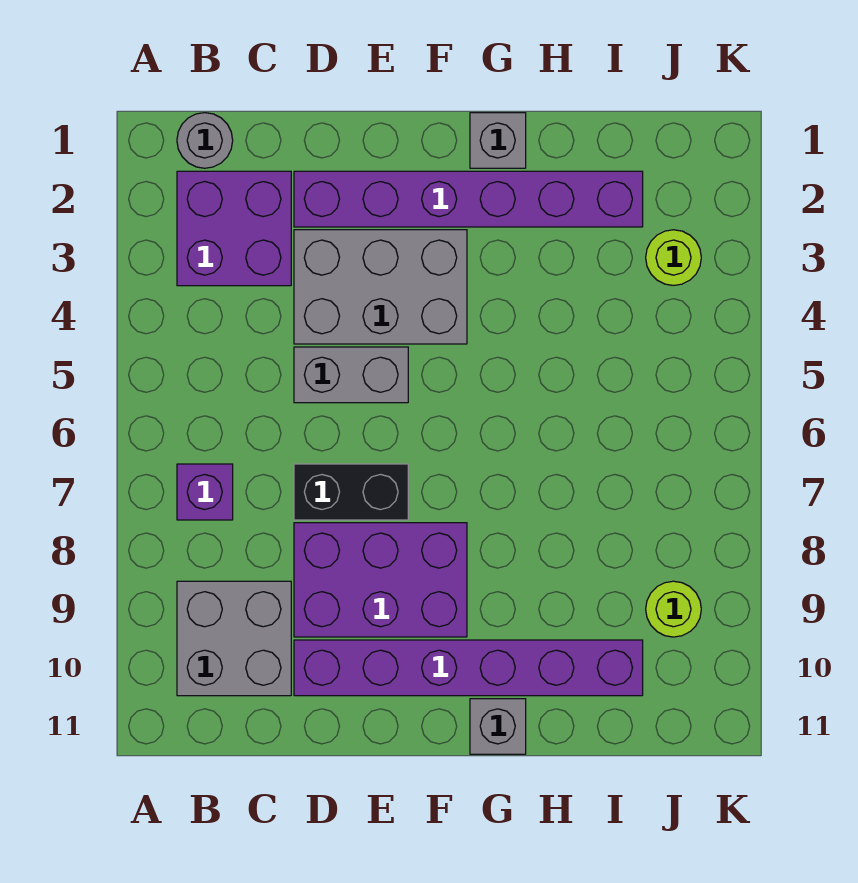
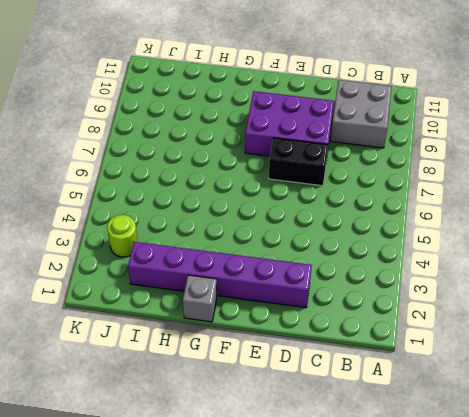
none -> grey 1x1 round brick [177,113,233,168]
none -> purple 2x2 brick [177,171,291,286]
none -> purple 1x1 brick [177,464,233,520]

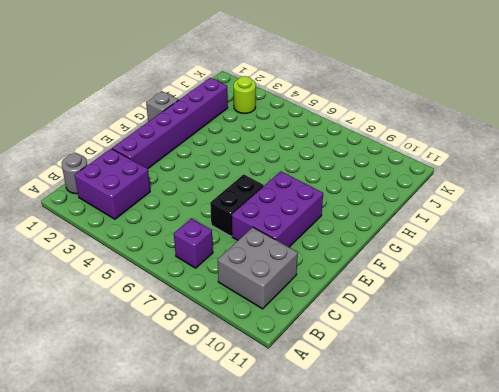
none -> grey 2x3 brick [294,230,467,344]
none -> grey 1x2 brick [294,347,408,403]
none -> purple 1x6 brick [294,640,643,696]

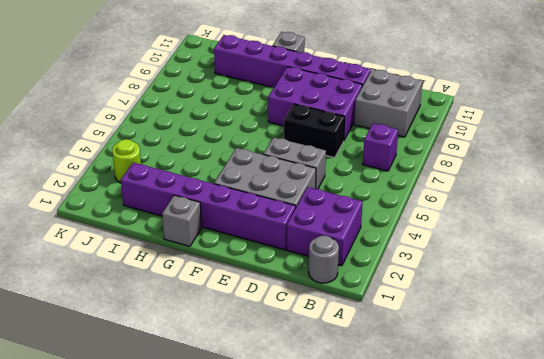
none -> lime 1x1 round brick [646,581,701,637]

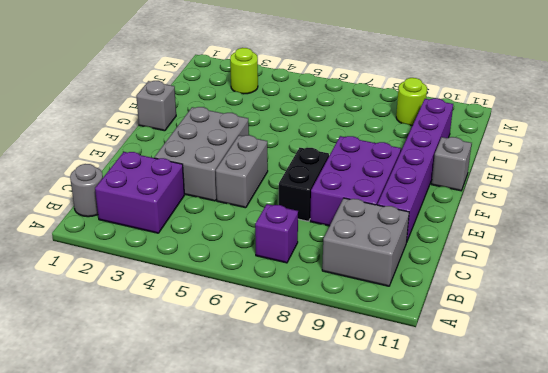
none -> purple 1x6 brick [294,171,643,227]

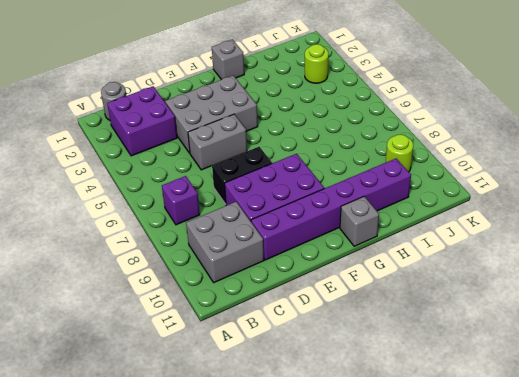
none -> purple 1x6 brick [294,171,643,227]

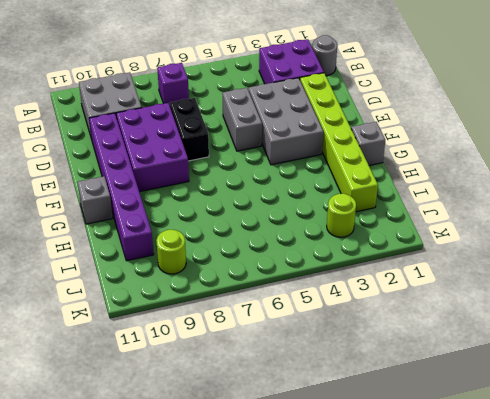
lime 1x6 brick [300,73,378,212] -> purple 1x6 brick [294,171,643,227]

